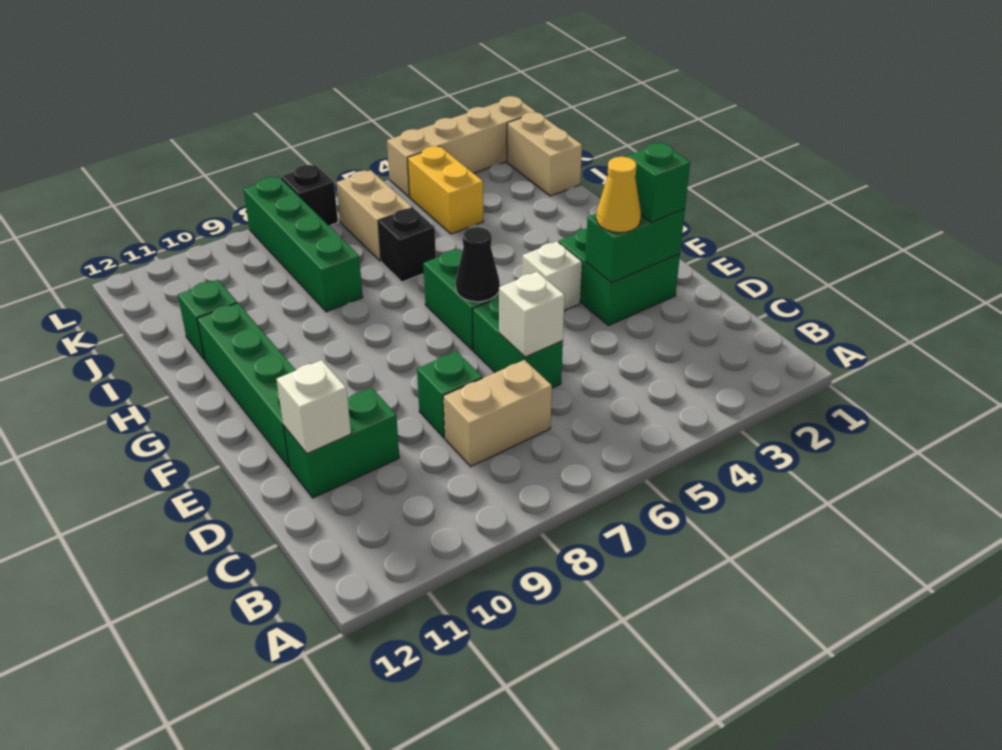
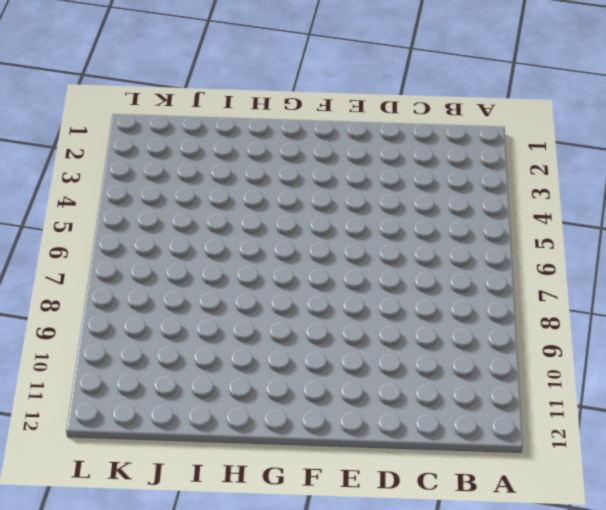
none -> tan 1x2 brick [443,360,552,466]
none -> green 1x2 brick [473,297,563,388]
none -> green 1x1 brick [417,352,482,438]

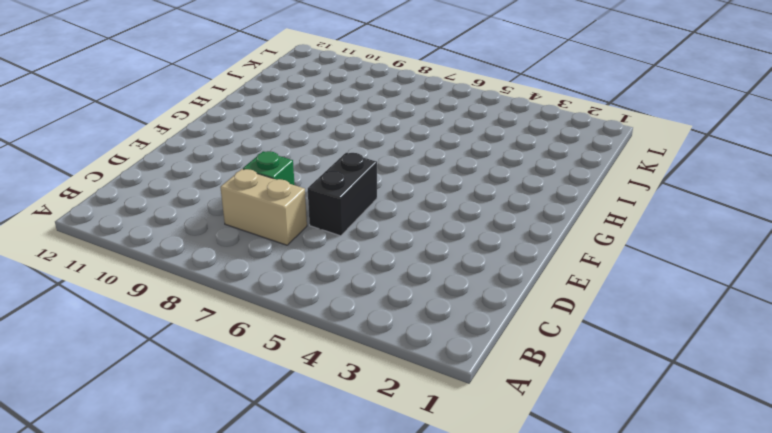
black 1x2 brick [308,153,377,236] -> green 1x2 brick [473,297,563,388]
none -> green 1x2 brick [284,388,399,498]
none -> green 2x2 brick [559,229,680,326]
none -> green 1x4 brick [197,303,296,468]

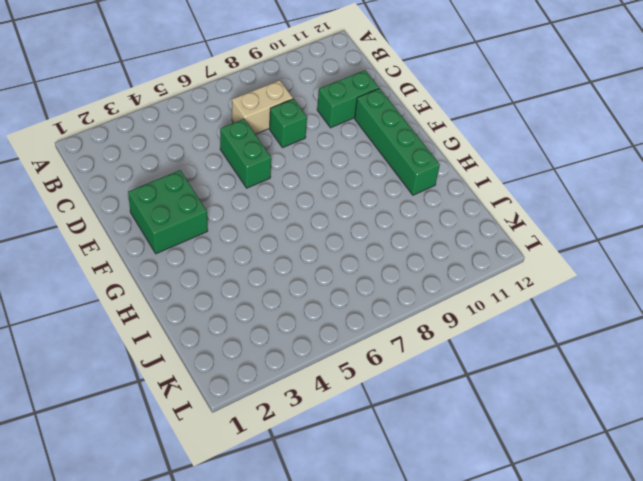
none -> white 1x1 brick [522,242,582,311]
none -> green 1x2 brick [423,249,501,350]
none -> black 1x1 brick [378,208,436,282]

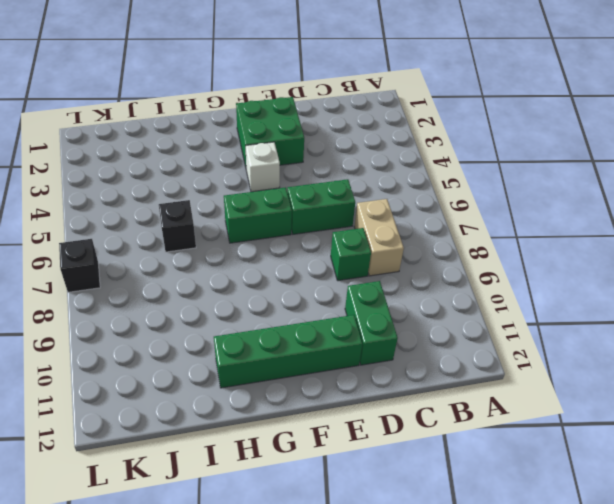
none -> green 1x4 brick [243,177,363,312]
none -> green 1x1 brick [178,280,237,360]
none -> tan 1x2 brick [507,112,582,196]

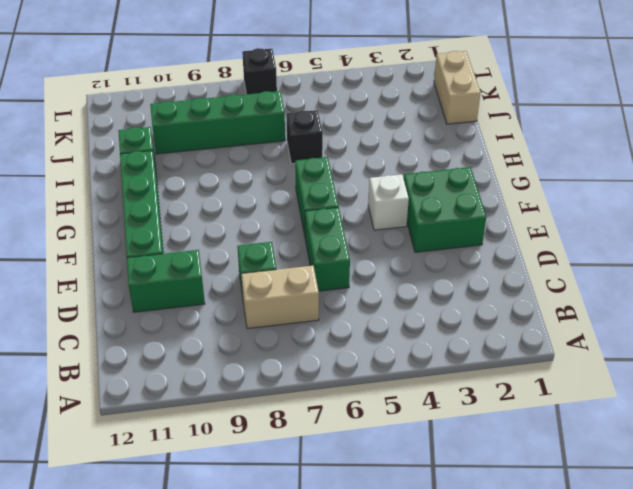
green 1x4 brick [150,91,285,154] -> green 1x4 brick turned to [243,177,363,312]
none -> yellow 1x2 brick [408,146,483,234]
none -> tan 1x2 brick [337,170,412,261]
none -> tan 1x4 brick [387,96,536,197]

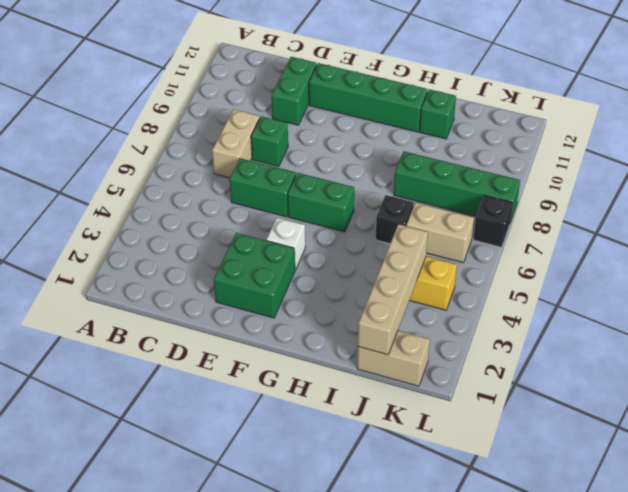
tan 1x4 brick [358,224,428,355] -> tan 1x4 brick moved to [387,96,536,197]
none -> white 1x1 brick [499,272,565,357]
none -> white 1x1 brick [277,360,351,454]
none -> green 1x2 brick [585,209,685,283]

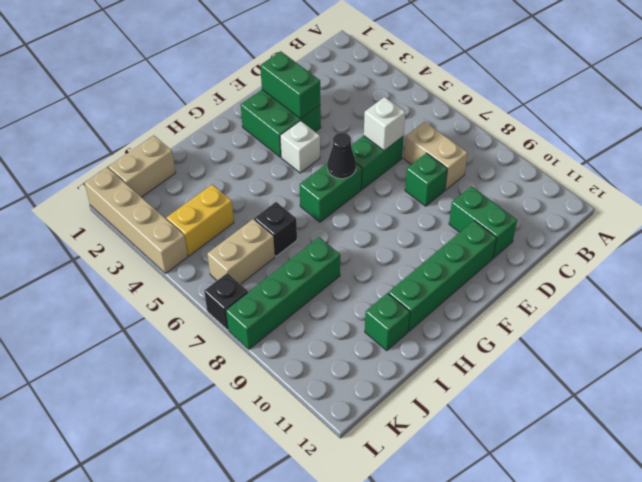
none -> white 1x1 brick [277,360,351,454]
none -> green 1x1 brick [627,143,690,222]
none -> yellow 1x1 cone [596,157,641,233]

